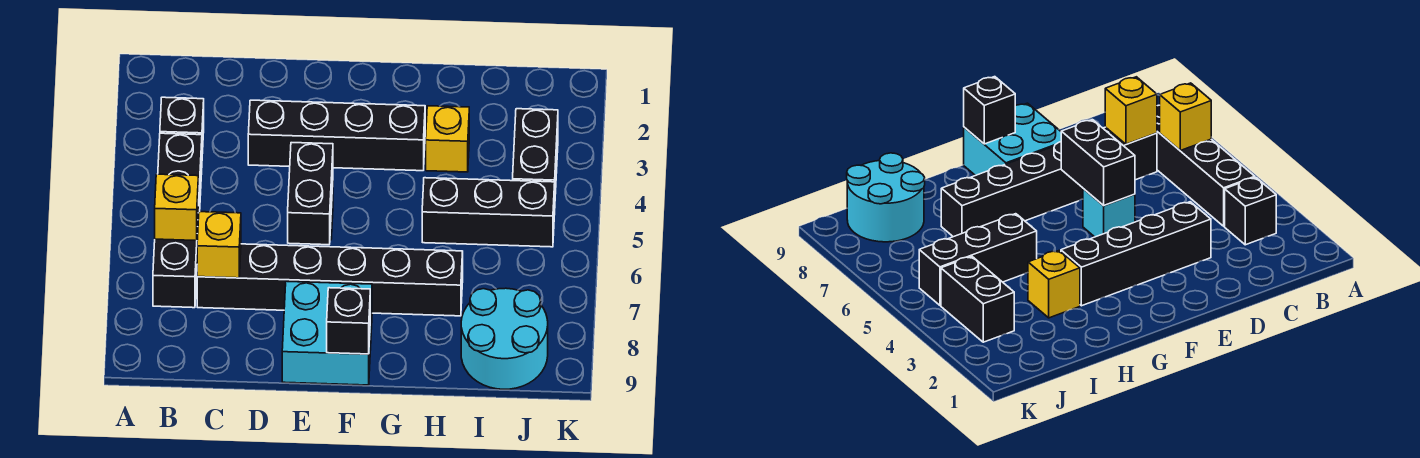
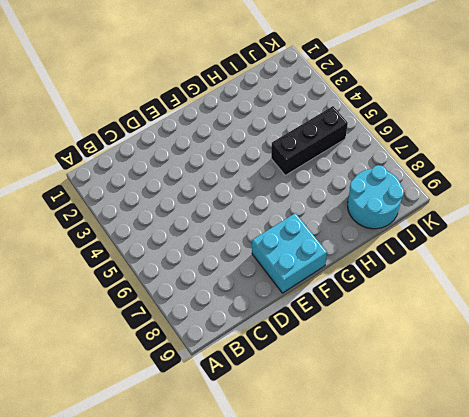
none -> black 1x1 brick [160,97,204,154]
none -> black 1x4 brick [153,133,202,308]
none -> black 1x6 brick [197,244,463,316]

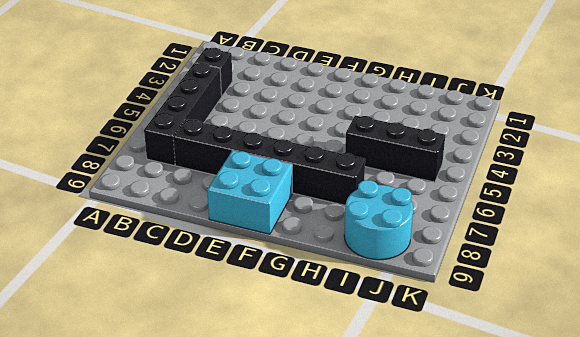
none -> black 1x4 brick [248,100,425,171]
none -> cyan 1x1 brick [1083,189,1135,237]
none -> yellow 1x1 brick [426,106,469,172]

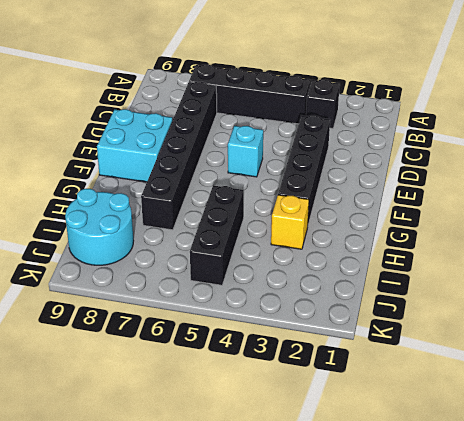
none -> black 1x2 brick [513,109,558,194]
none -> yellow 1x1 brick [155,174,198,241]
none -> yellow 1x1 brick [197,212,241,278]

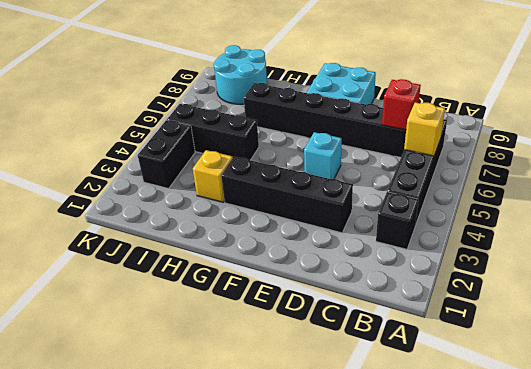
red 1x1 brick [382,79,421,130] -> yellow 1x1 brick [197,212,241,278]
none -> black 1x2 brick [288,143,333,245]
none -> black 1x1 brick [327,288,370,354]

